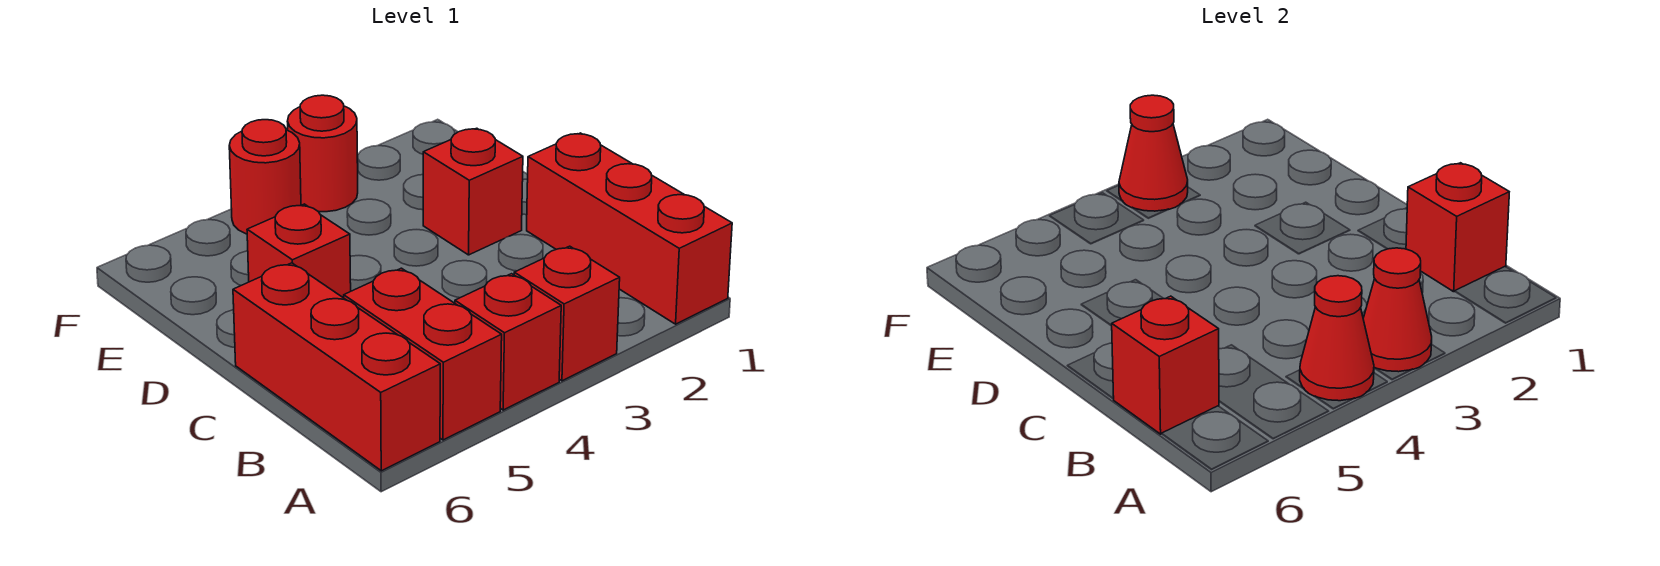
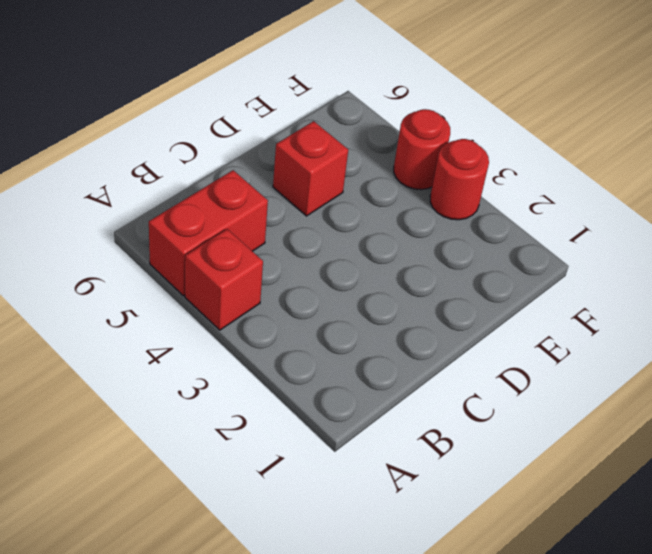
none -> red 1x3 brick [527,133,732,324]
none -> red 1x1 brick [514,246,620,381]
none -> red 1x3 brick [233,263,440,471]

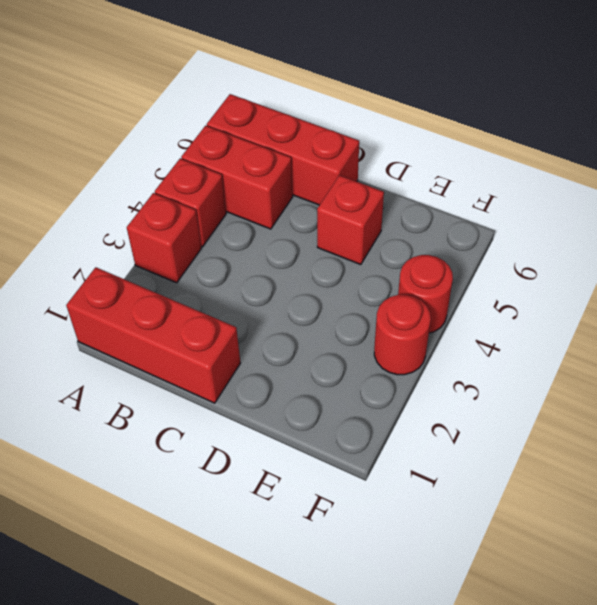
none -> red 1x1 brick [423,128,523,255]
none -> red 1x1 cone [1363,248,1432,372]
none -> red 1x1 cone [1300,276,1374,401]

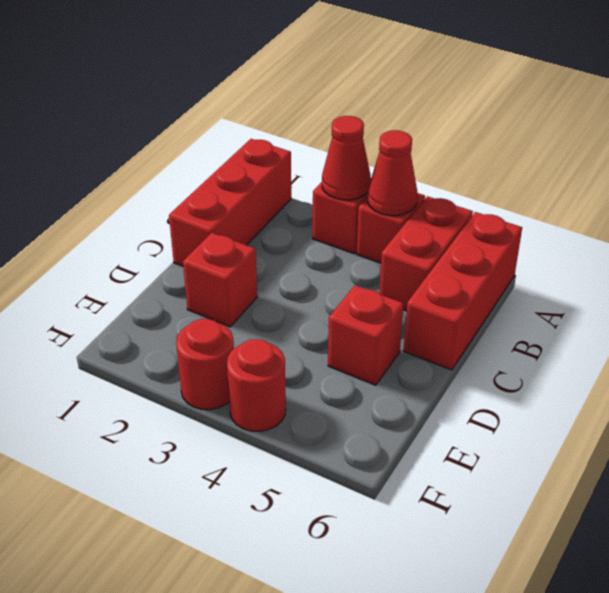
none -> red 1x1 brick [1406,163,1509,292]
none -> red 1x1 brick [1112,296,1219,434]
none -> red 1x1 cone [1119,95,1188,211]

